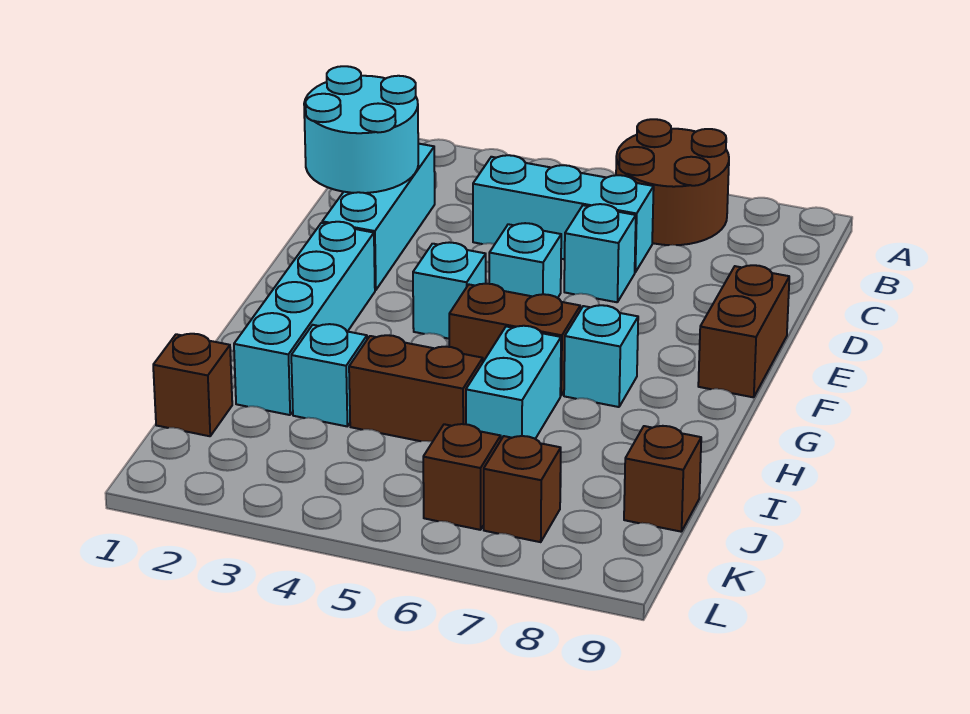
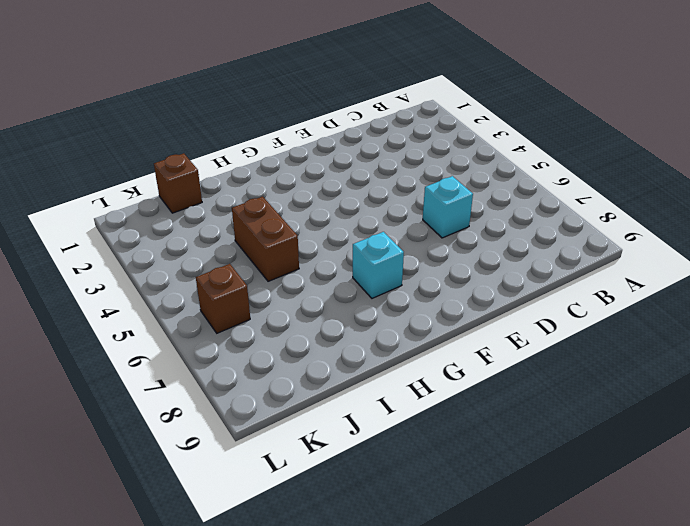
none -> brown 2x2 round brick [616,119,729,245]
none -> cyan 1x3 brick [322,144,435,290]
none -> cyan 1x3 brick [473,155,654,272]

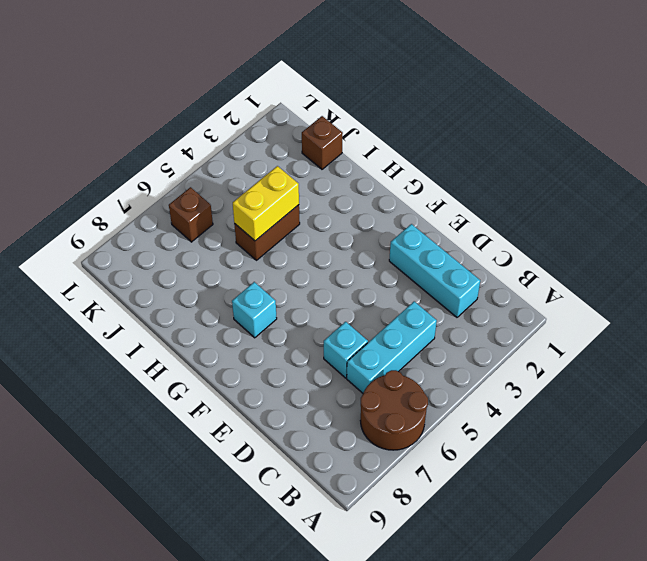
yellow 1x2 brick [233,166,299,241] -> none
none -> cyan 1x1 brick [489,223,561,298]
none -> brown 1x2 brick [698,265,789,397]
none -> cyan 1x4 brick [234,222,375,415]

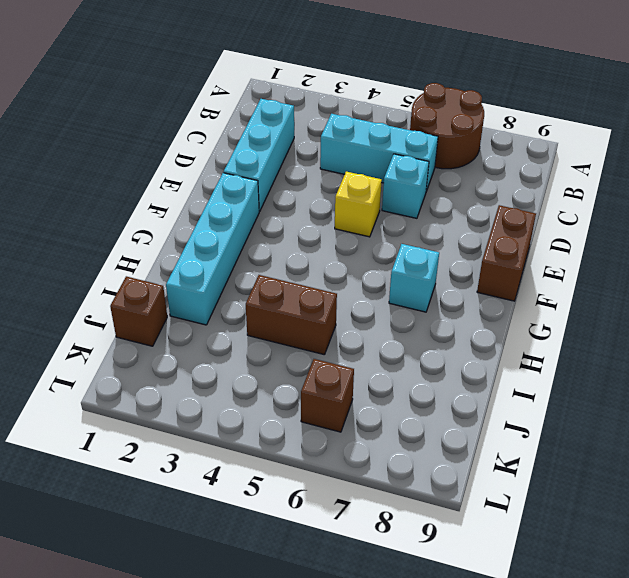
yellow 1x1 brick [335,172,382,237] -> cyan 1x1 brick [489,223,561,298]
none -> cyan 1x1 brick [413,242,486,339]
none -> brown 1x2 brick [449,284,580,396]
none -> cyan 1x2 brick [466,326,561,439]

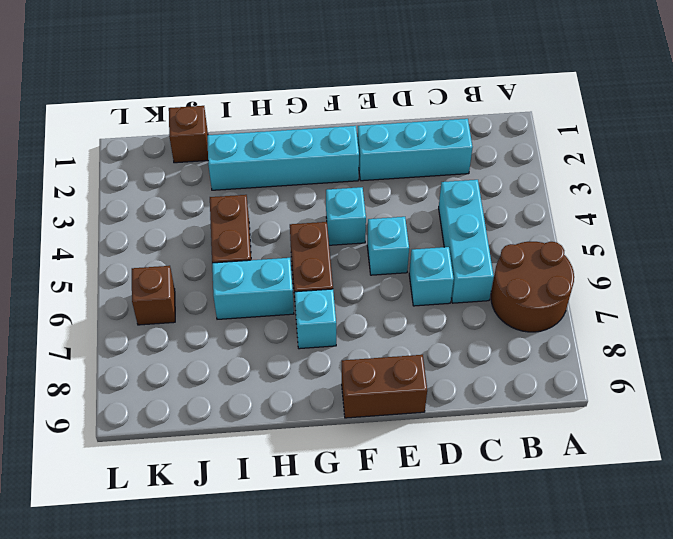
none -> cyan 1x1 brick [291,324,367,426]
none -> brown 1x1 brick [624,426,701,532]
none -> brown 1x1 brick [484,436,561,542]

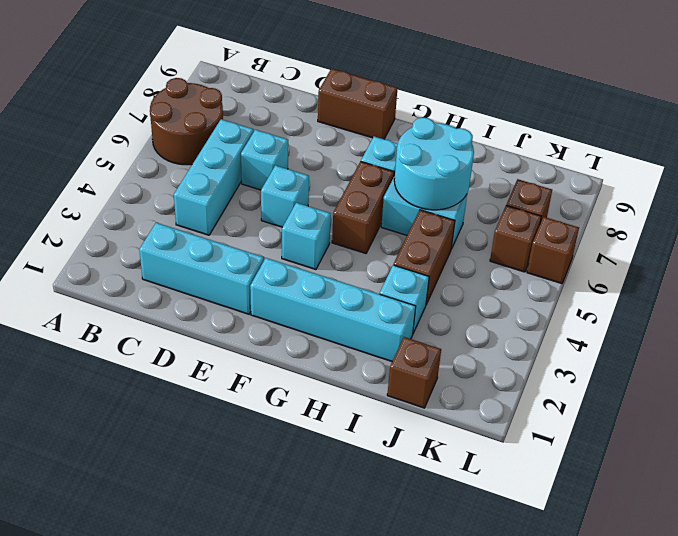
cyan 2x2 round brick [394,118,474,210] -> cyan 2x2 round brick moved to [304,66,418,193]
brown 1x1 brick [527,217,579,284] -> brown 1x1 brick moved to [624,426,701,532]

